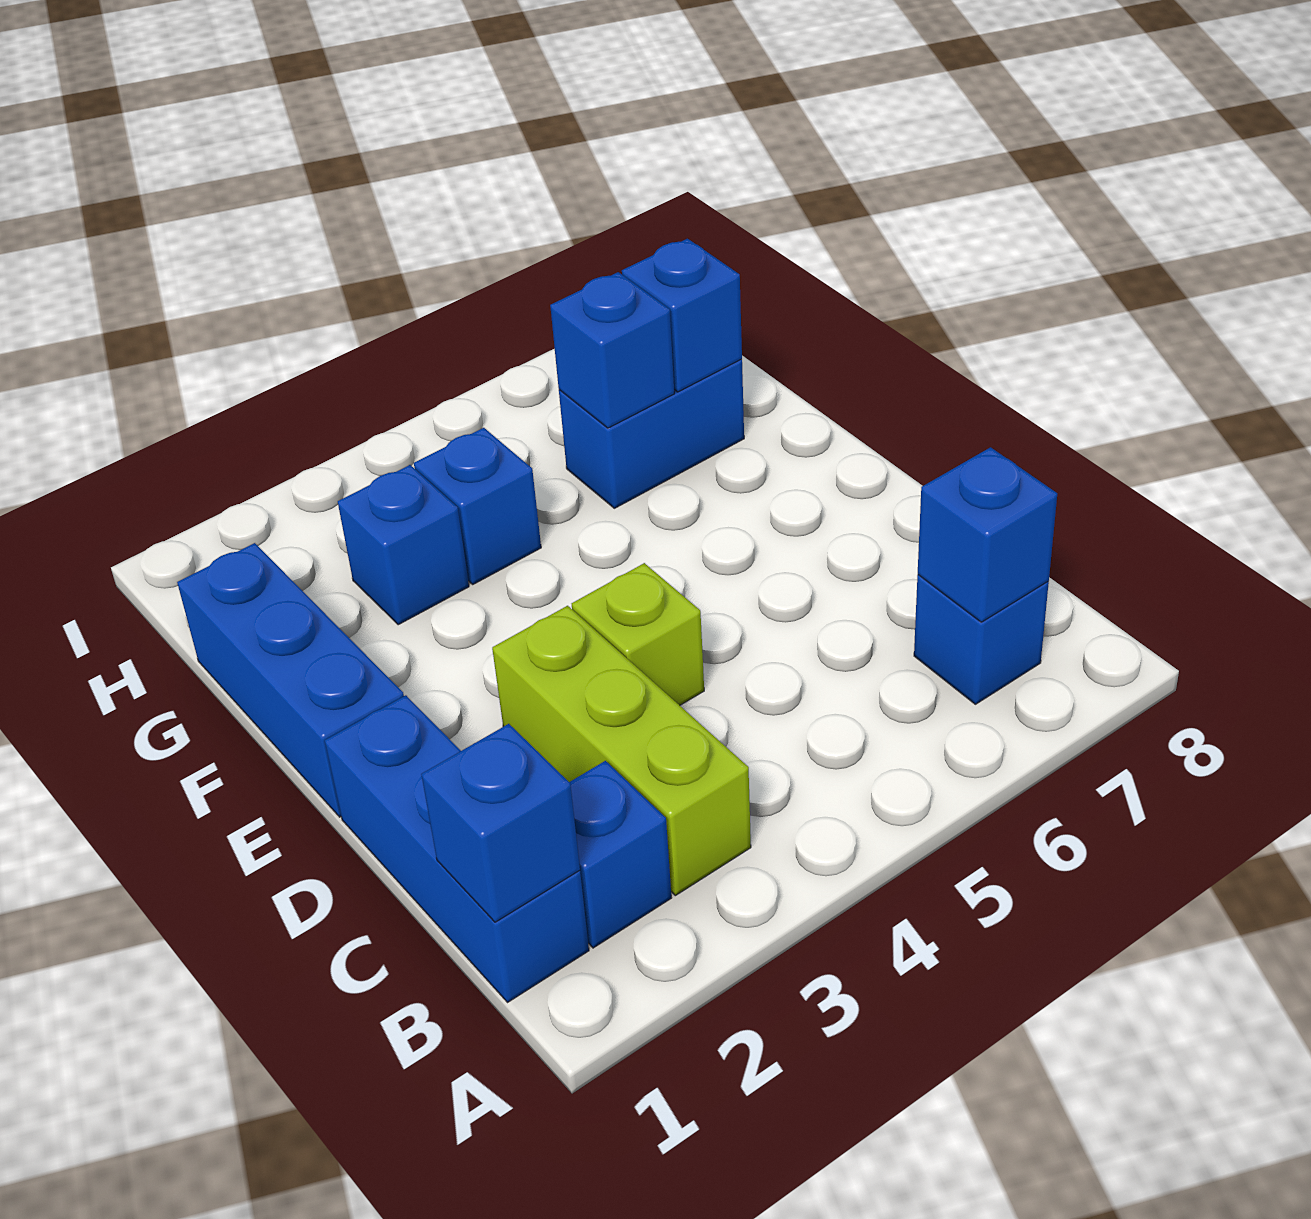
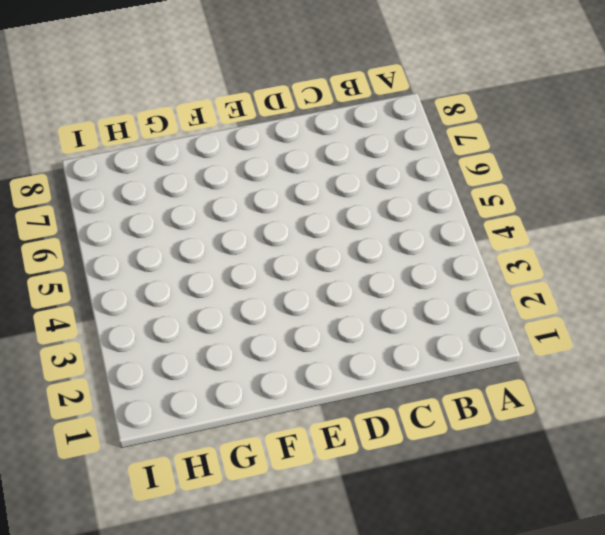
none -> blue 1x3 brick [325,695,589,1002]
none -> blue 1x1 brick [569,761,671,948]
none -> lime 1x3 brick [492,606,751,896]

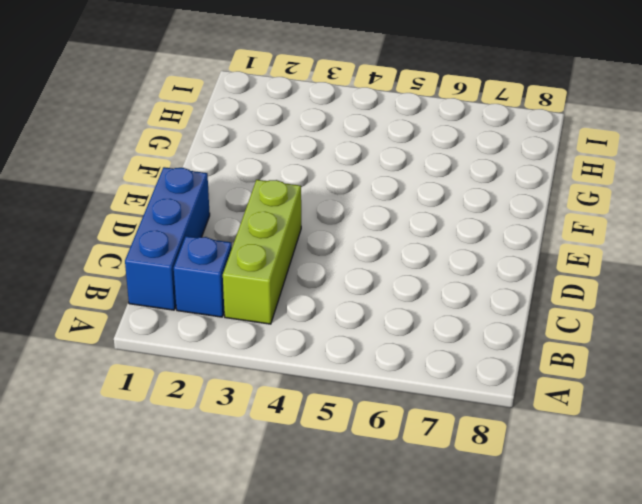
none -> blue 1x1 brick [914,575,1049,704]
none -> lime 1x1 brick [572,563,704,705]
none -> blue 1x3 brick [177,543,404,817]

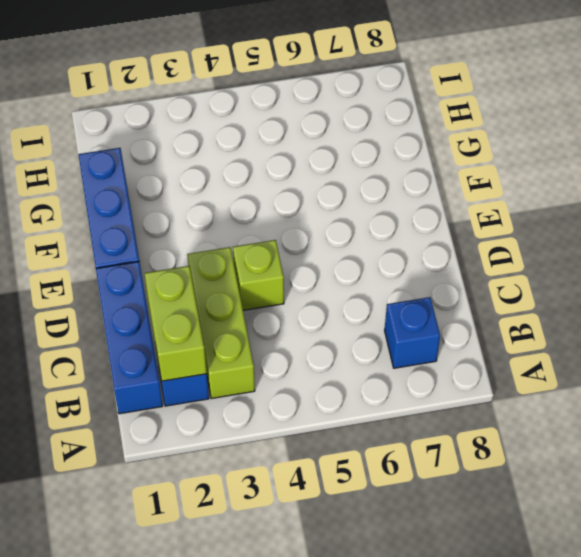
lime 1x2 brick [144,266,207,381] -> none
none -> blue 1x1 brick [338,465,469,625]
none -> blue 1x1 brick [414,428,541,584]
none -> blue 1x2 brick [559,359,744,508]

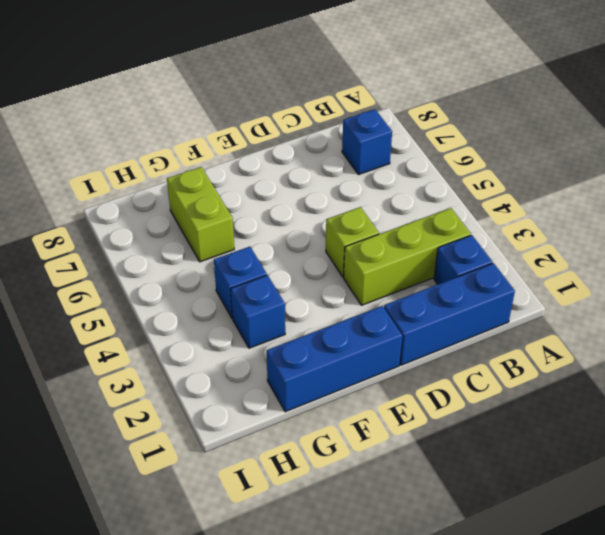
lime 1x2 brick [167,167,234,262] -> blue 1x2 brick [559,359,744,508]
none -> blue 1x1 brick [421,724,580,922]
none -> blue 1x1 brick [918,447,1057,622]
none -> blue 1x1 brick [550,272,674,428]

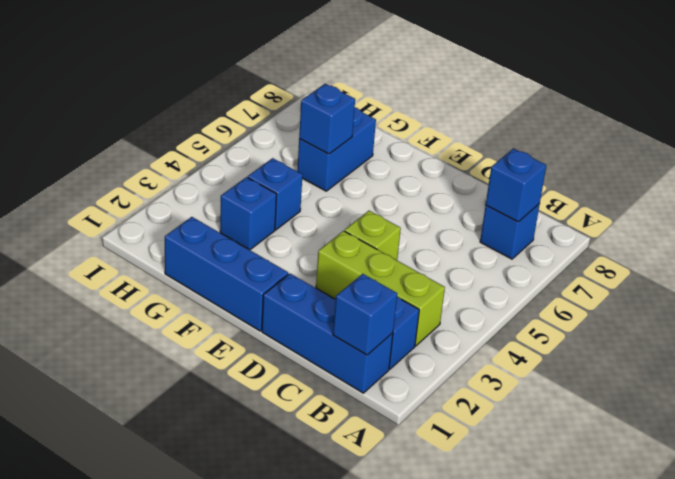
none -> blue 1x1 brick [622,239,742,392]

